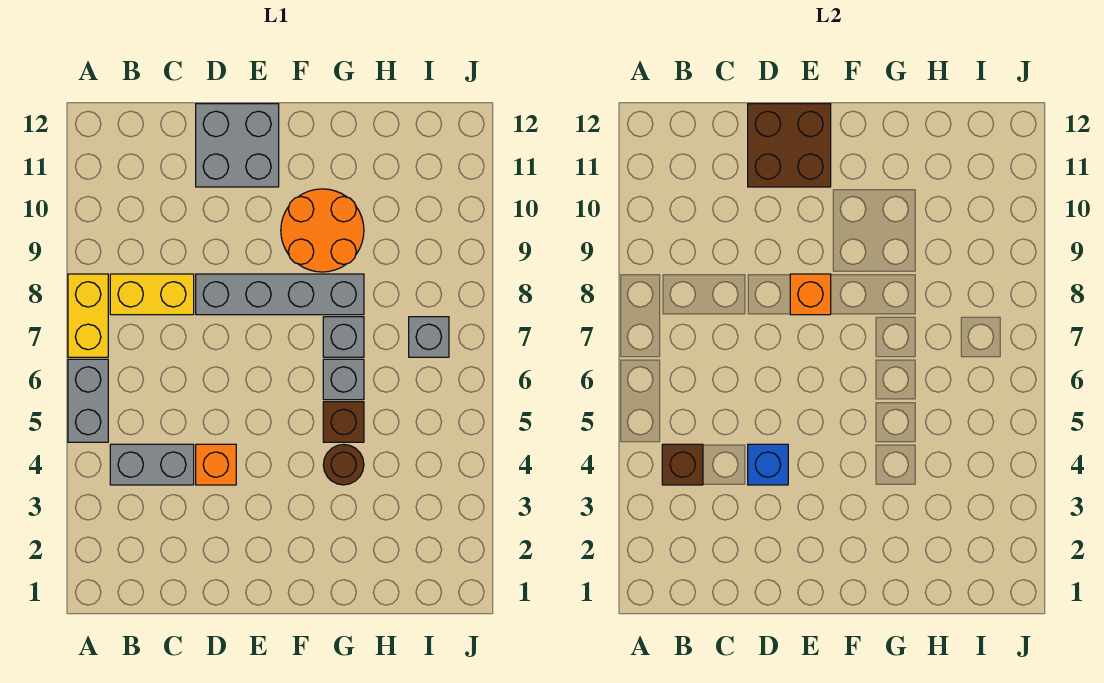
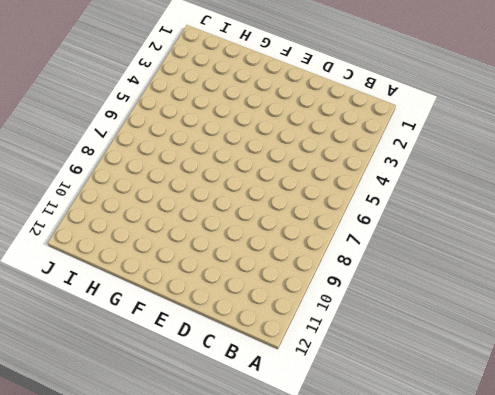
none -> grey 1x2 brick [68,359,108,442]
none -> yellow 1x2 brick [68,274,108,357]
none -> grey 1x2 brick [110,444,194,485]

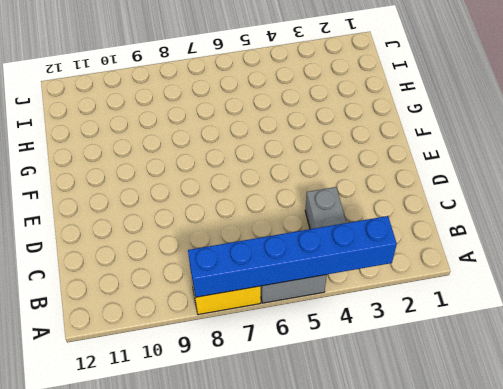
blue 1x6 brick [188,216,397,297] -> none
none -> yellow 1x2 brick [110,274,194,315]
none -> orange 1x1 brick [196,444,236,485]
none -> grey 1x4 brick [196,274,364,315]

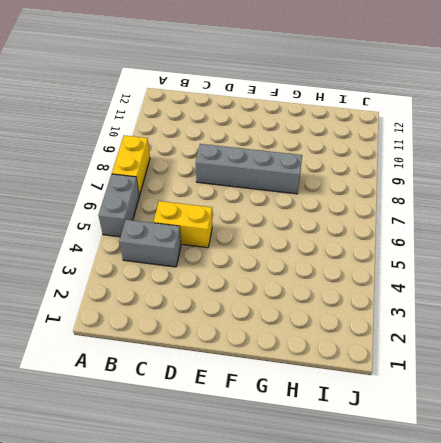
yellow 1x2 brick [154,201,212,248] -> yellow 1x2 brick moved to [110,274,194,315]
none -> orange 1x1 brick [196,444,236,485]
none -> grey 2x2 brick [196,104,279,187]
none -> orange 2x2 round brick [281,189,364,272]

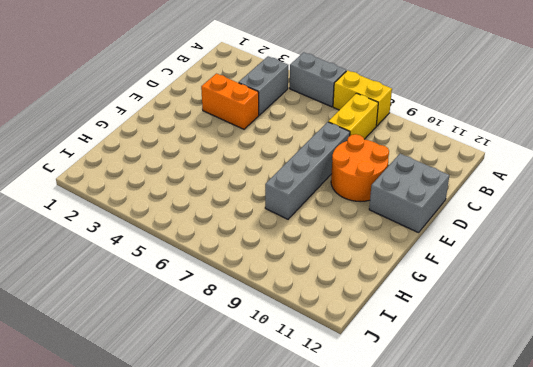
orange 1x2 brick [201,74,259,129] -> orange 1x1 brick [196,444,236,485]
orange 2x2 round brick [331,134,389,201] -> orange 2x2 round brick moved to [281,189,364,272]
none -> brown 1x1 round brick [323,444,364,485]
none -> brown 1x1 brick [323,402,364,442]
none -> grey 1x1 brick [323,359,364,400]

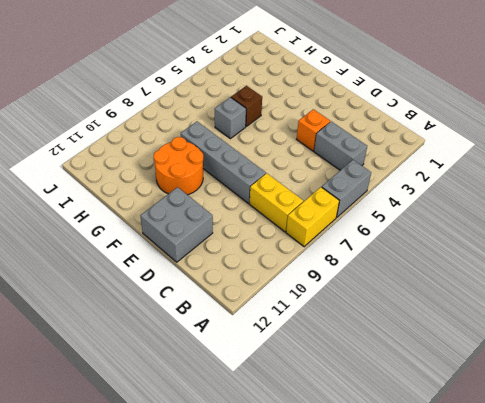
none -> brown 1x1 round brick [323,444,364,485]
none -> grey 1x1 brick [323,317,364,357]
none -> grey 1x1 brick [409,317,449,357]

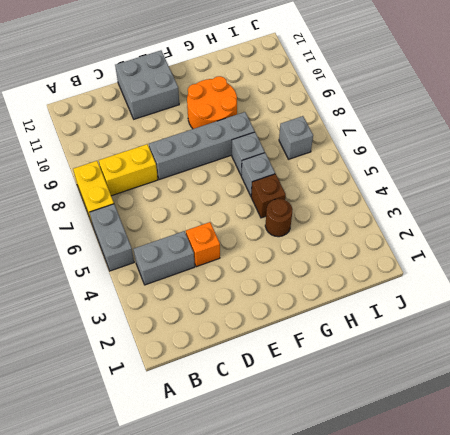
none -> brown 1x1 brick [662,444,703,485]
none -> blue 1x1 brick [748,444,788,485]
none -> brown 2x2 brick [748,104,831,187]

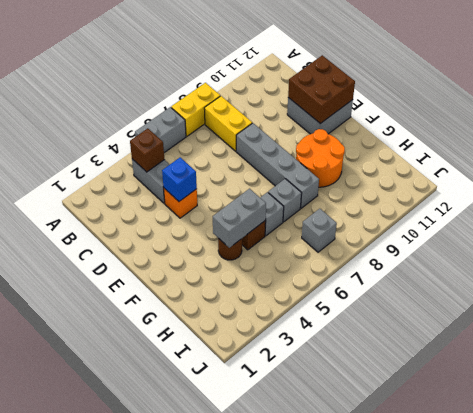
grey 1x2 brick [213,189,266,248] -> none
none -> orange 1x1 brick [790,274,831,315]

